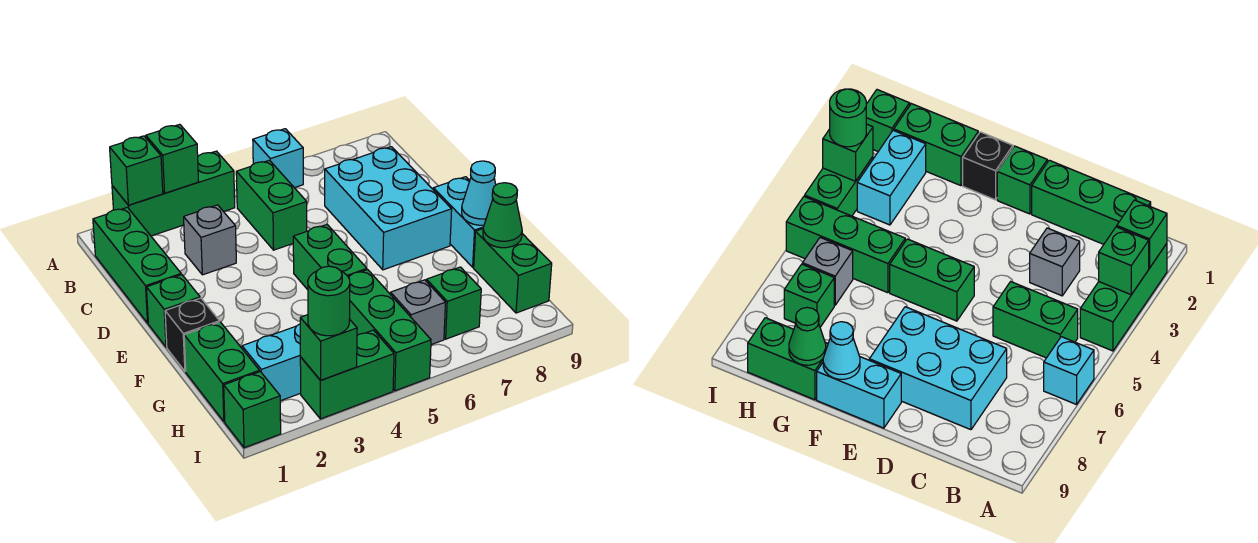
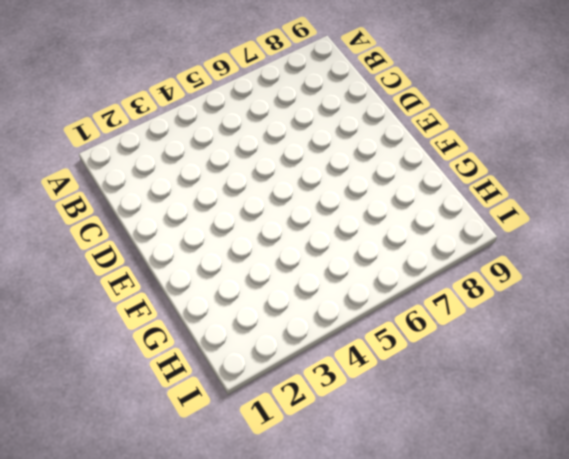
none -> green 1x3 brick [112,151,235,236]
none -> cyan 1x1 brick [253,129,303,188]
none -> green 1x3 brick [93,207,181,323]

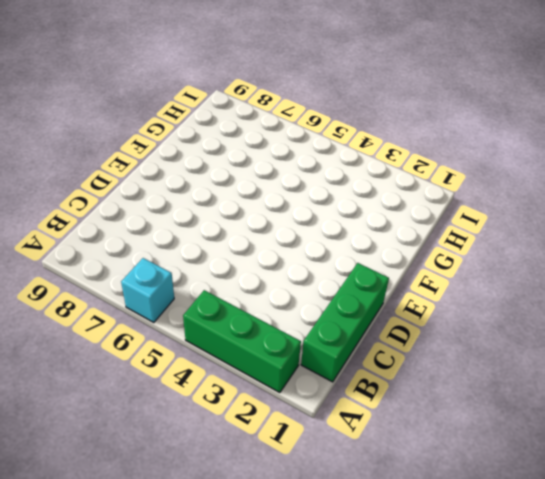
none -> green 1x2 brick [236,160,307,250]
none -> grey 1x1 brick [184,205,236,275]
none -> cyan 2x3 brick [325,147,452,270]

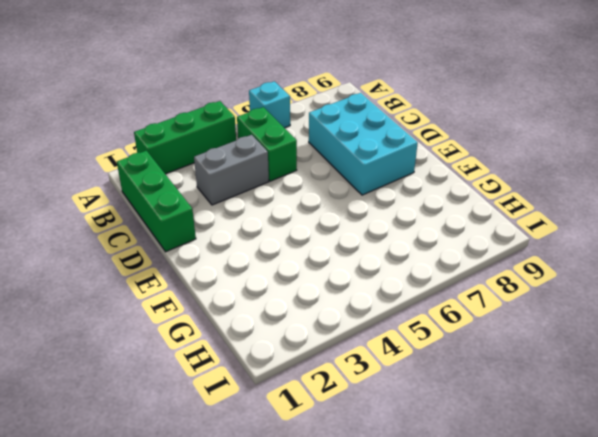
grey 1x2 brick [194,135,269,205] -> grey 1x1 brick [184,205,236,275]
none -> green 1x1 brick [146,275,200,347]
none -> green 1x2 brick [293,225,367,290]
none -> cyan 1x2 brick [433,177,484,267]

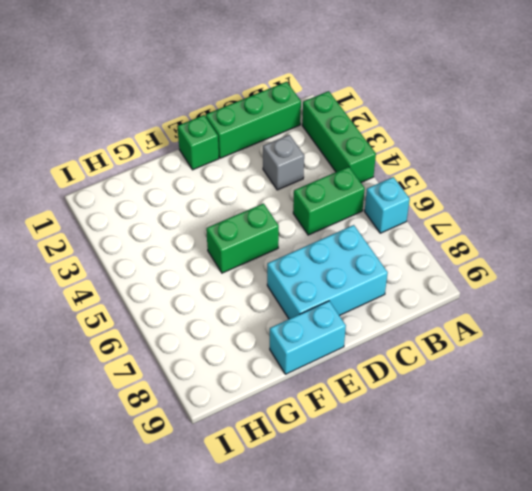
none -> black 1x1 brick [165,298,219,371]
none -> green 1x2 brick [184,322,260,422]
none -> green 1x3 brick [348,270,431,391]

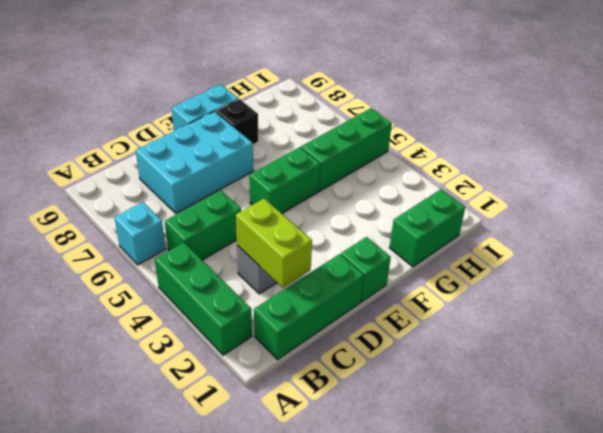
lime 1x2 brick [236,199,312,288] -> none
black 1x1 brick [216,99,258,145] -> black 1x1 brick moved to [165,298,219,371]
none -> green 1x2 brick [474,229,552,313]
none -> cyan 1x2 brick [242,324,301,401]
none -> grey 1x1 brick [391,280,445,345]

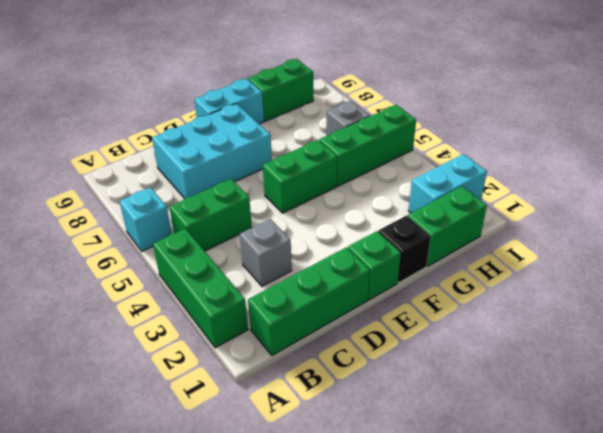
cyan 1x2 brick [408,154,487,213] -> cyan 1x2 brick turned to [242,324,301,401]
none -> green 1x1 brick [427,267,481,339]
none -> green 1x1 brick [224,372,281,448]
none -> green 1x2 brick [300,330,394,419]

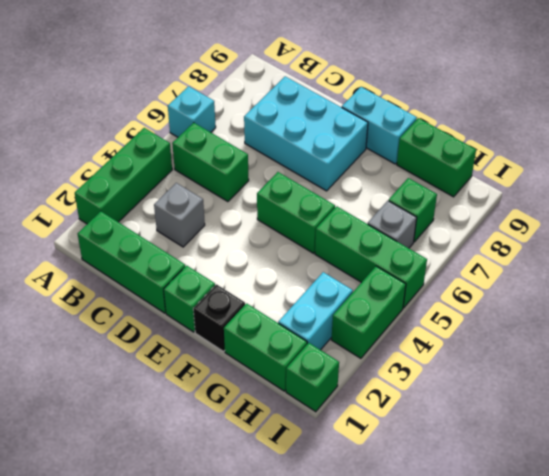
none -> green 1x1 brick [110,136,163,205]
none -> green 1x1 brick [146,124,199,193]
none -> cyan 1x1 cone [462,161,496,225]

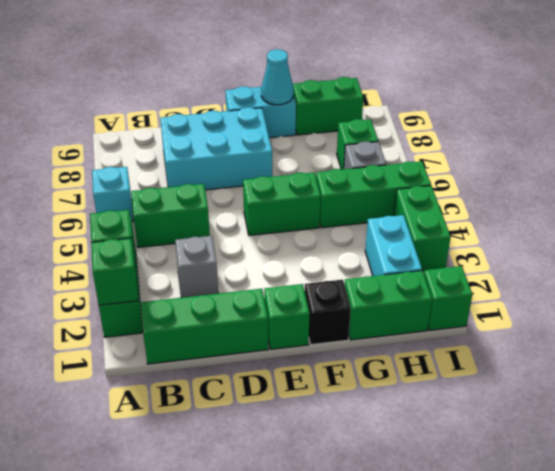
none -> green 1x1 cone [483,183,522,248]
none -> green 1x1 brick [300,315,357,380]
none -> green 1x1 round brick [308,266,350,336]

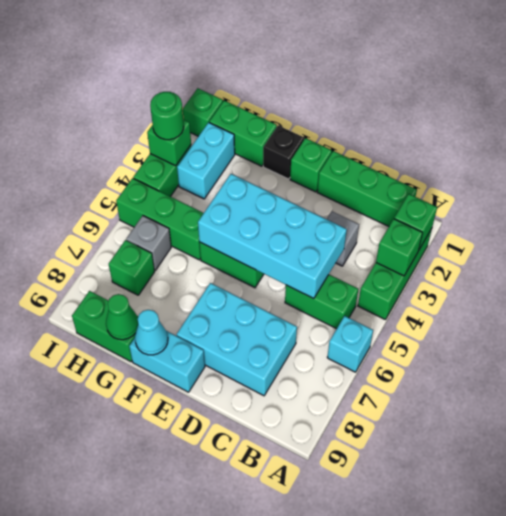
cyan 2x4 brick [198,174,347,299] -> none

